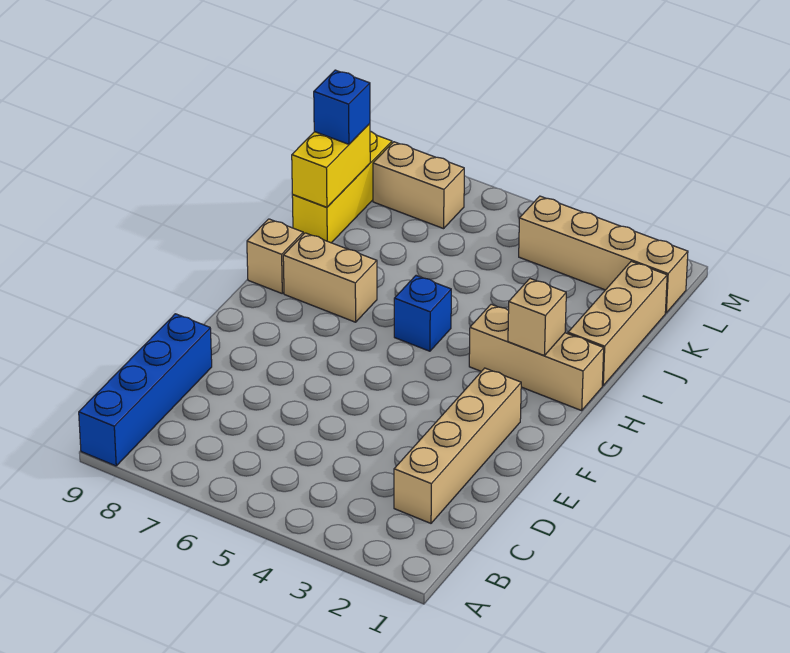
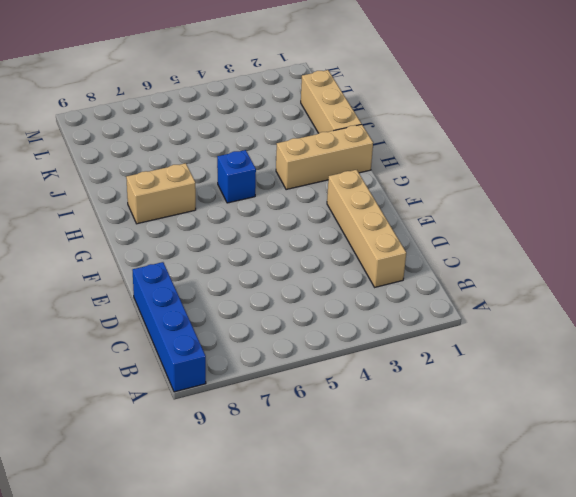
none -> tan 1x1 brick [247,219,303,293]
none -> yellow 1x3 brick [292,131,392,243]
none -> tan 1x4 brick [519,196,688,313]

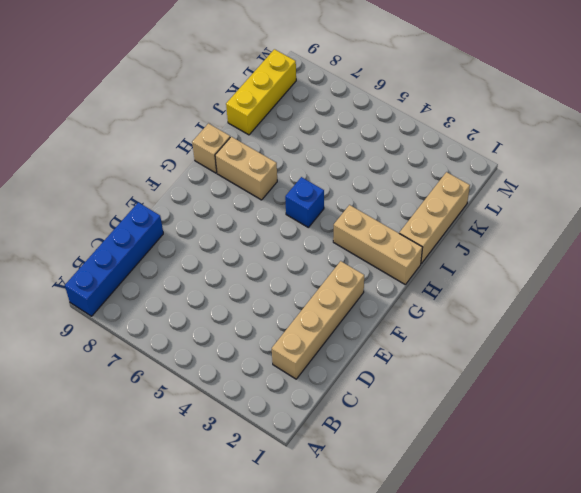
none -> tan 1x4 brick [519,196,688,313]
none -> tan 1x2 brick [373,142,464,229]
none -> tan 1x1 brick [508,279,566,356]

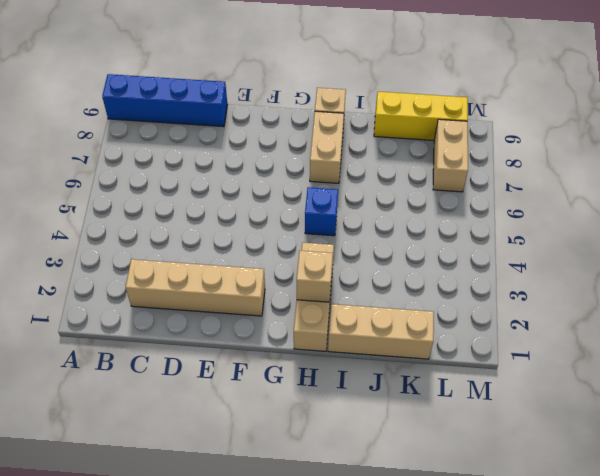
none -> tan 1x4 brick [519,196,688,313]
none -> yellow 1x2 brick [292,124,370,207]
none -> blue 1x1 brick [314,70,370,144]

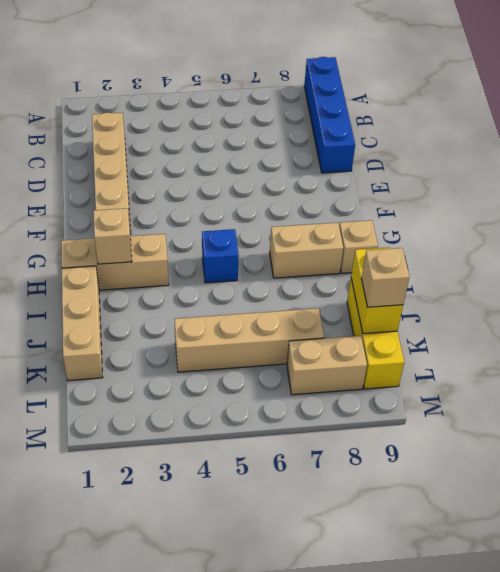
tan 1x4 brick [174,308,324,372] -> tan 1x4 brick moved to [519,196,688,313]
tan 1x1 brick [361,248,409,307] -> blue 1x1 brick [314,70,370,144]

